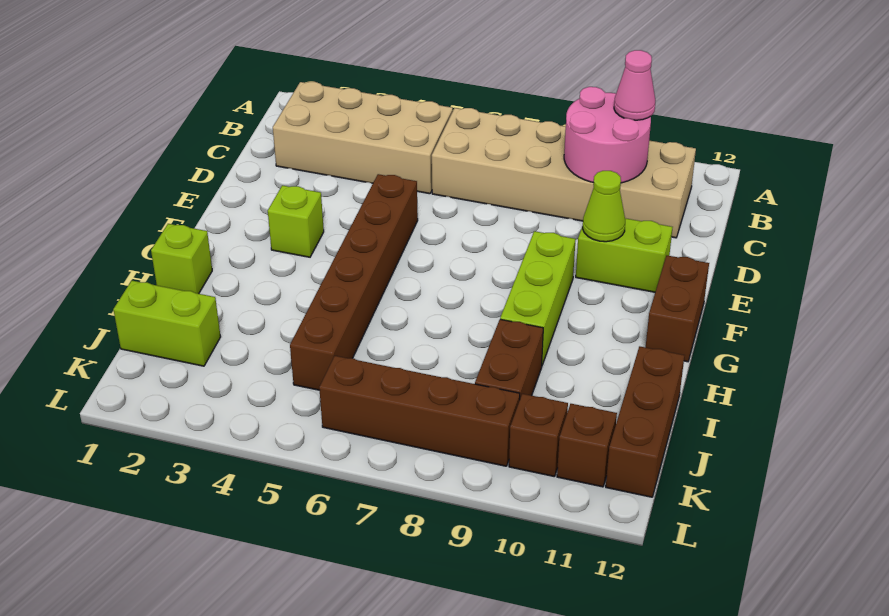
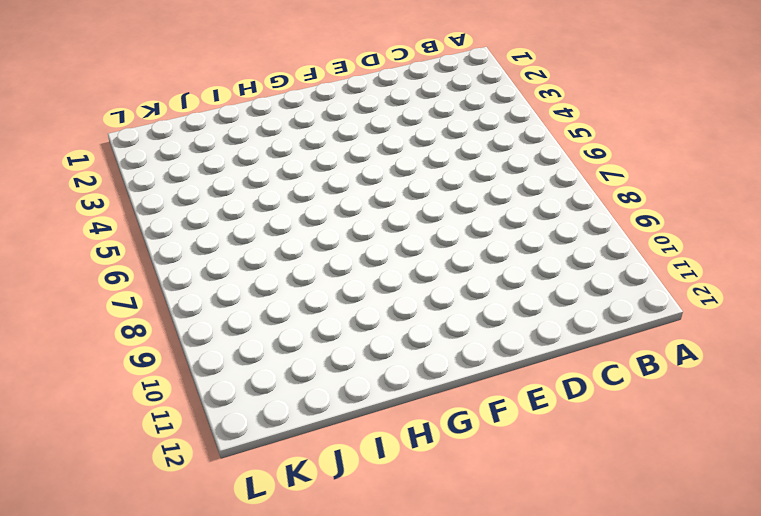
none -> tan 2x4 brick [273,82,453,194]
none -> tan 2x6 brick [432,108,696,238]
none -> brown 1x6 brick [290,174,418,390]

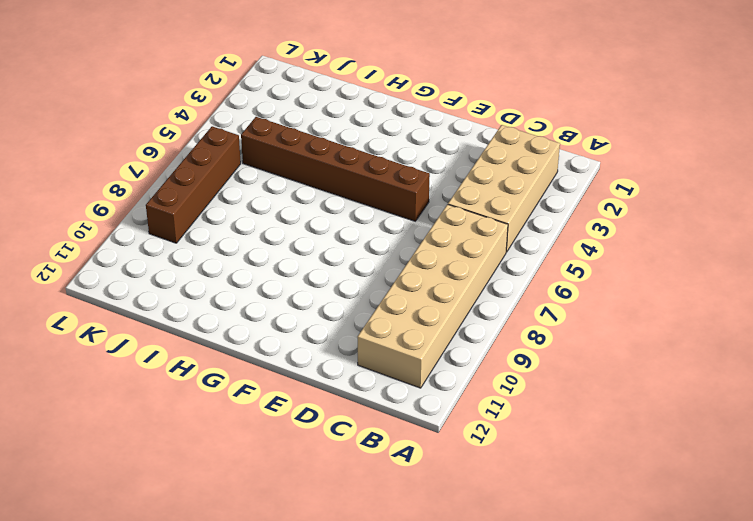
none -> lime 1x2 brick [576,218,673,292]
none -> lime 1x1 brick [268,185,324,257]
none -> lime 1x3 brick [500,231,576,365]

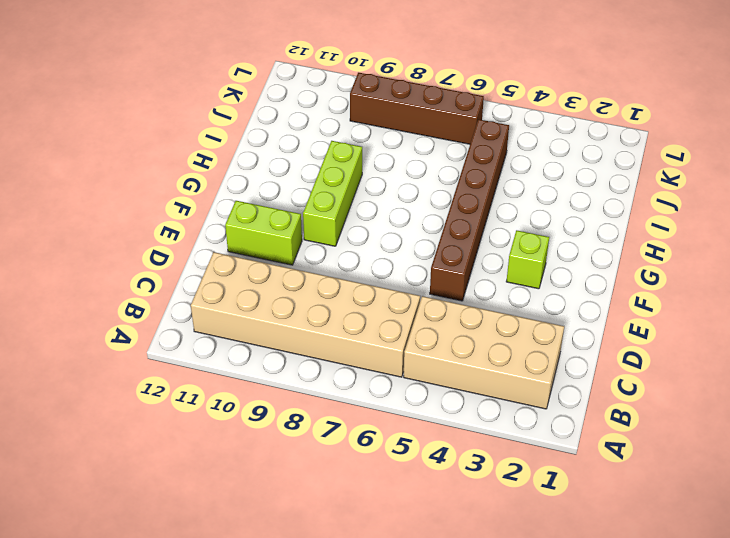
none -> brown 1x2 brick [646,255,709,362]
none -> lime 1x1 brick [151,224,212,294]
none -> brown 1x2 brick [475,319,543,398]

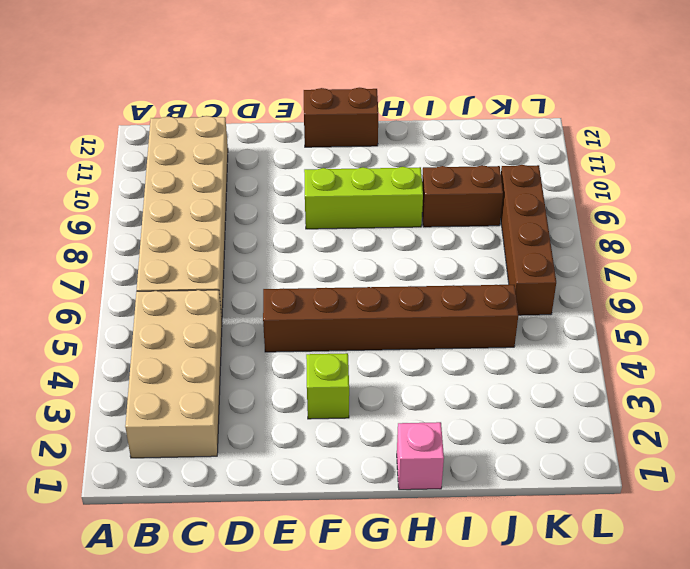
pink 1x1 brick [397,422,444,490] -> lime 1x1 brick [151,224,212,294]
none -> lime 1x2 brick [576,218,673,292]
none -> brown 1x3 brick [606,346,685,497]
none -> lime 1x2 brick [113,281,221,366]

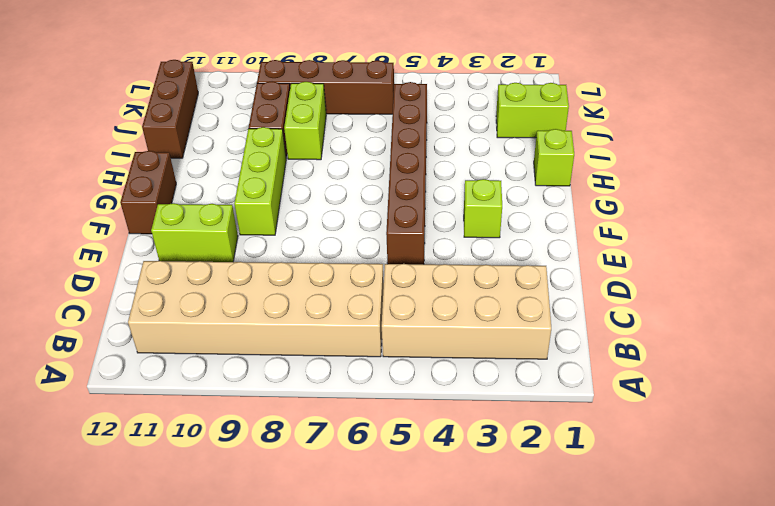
lime 1x2 brick [284,82,326,160] -> none
none -> brown 1x1 brick [509,394,568,477]
none -> brown 1x1 brick [557,404,617,487]
none -> pink 2x2 round brick [564,87,651,183]

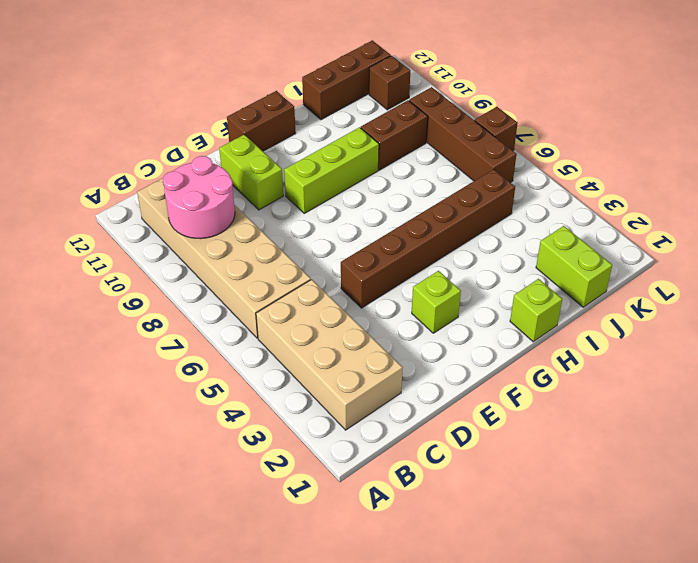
brown 1x1 brick [475,107,518,151] -> brown 1x1 brick moved to [509,394,568,477]
none -> lime 1x1 cone [583,171,625,242]
none -> pink 1x1 cone [614,50,656,120]

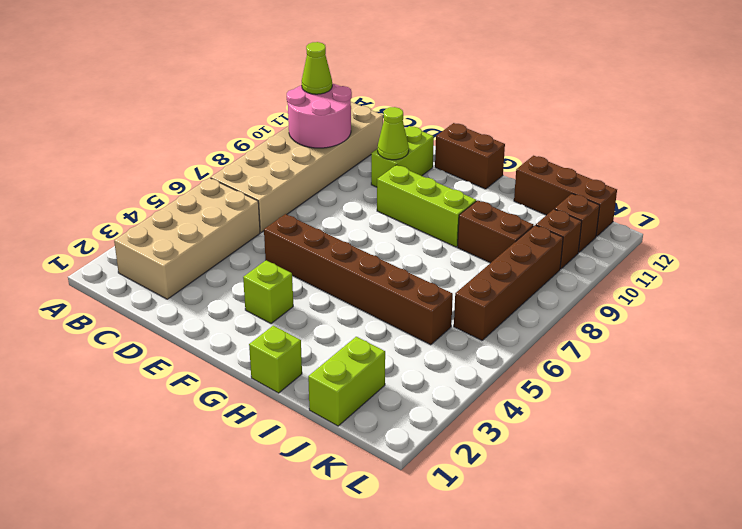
lime 1x1 cone [302,42,332,94] -> pink 1x1 cone [614,50,656,120]

